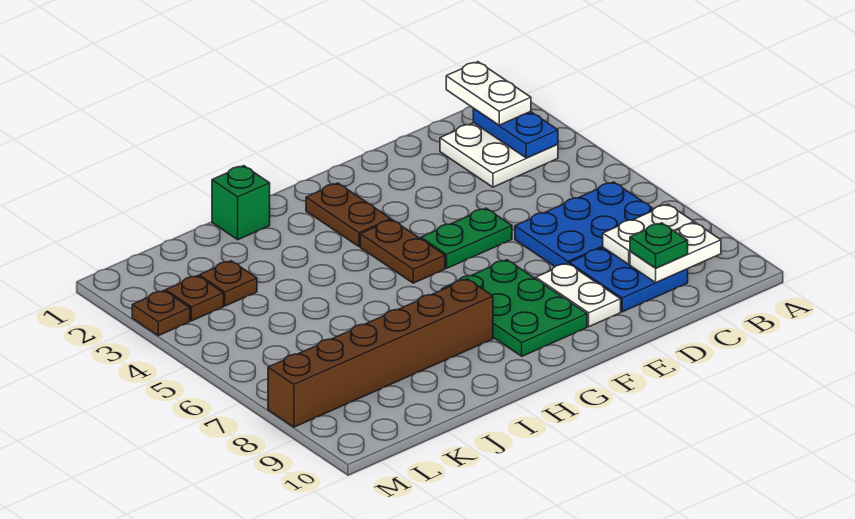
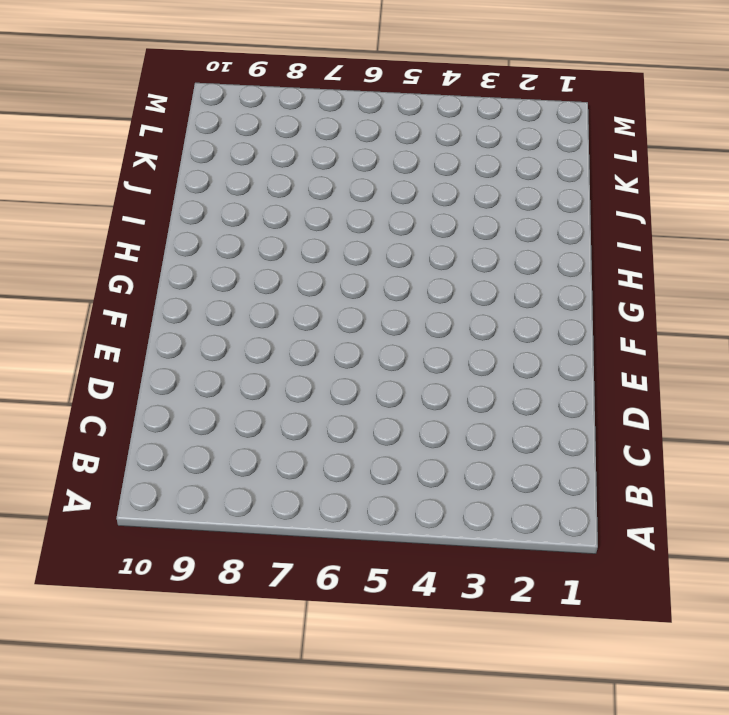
none -> white 2x2 plate [440,123,558,187]
none -> blue 2x3 plate [515,182,653,266]
none -> blue 2x2 plate [569,248,688,312]

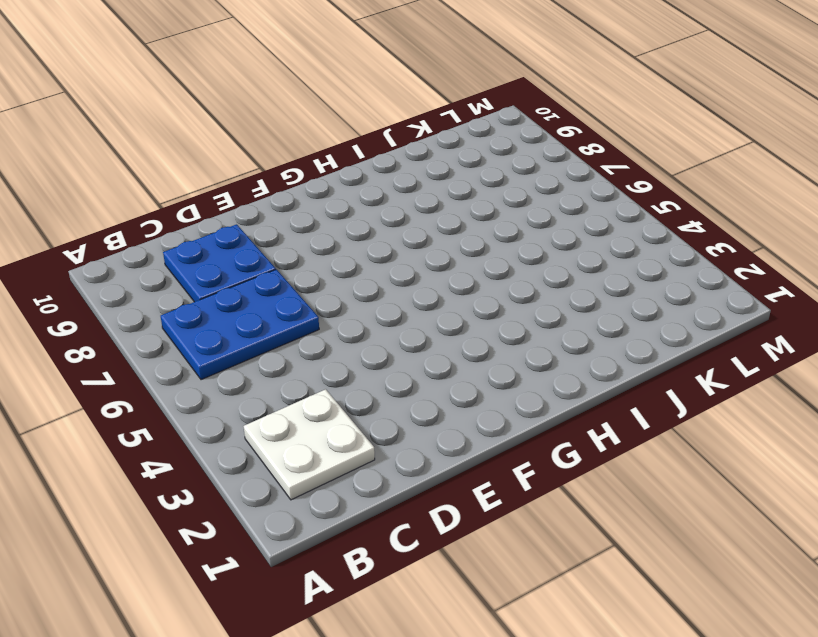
none -> green 1x2 plate [421,208,512,268]
none -> white 1x2 plate [536,263,621,327]
none -> green 2x3 plate [442,260,587,356]

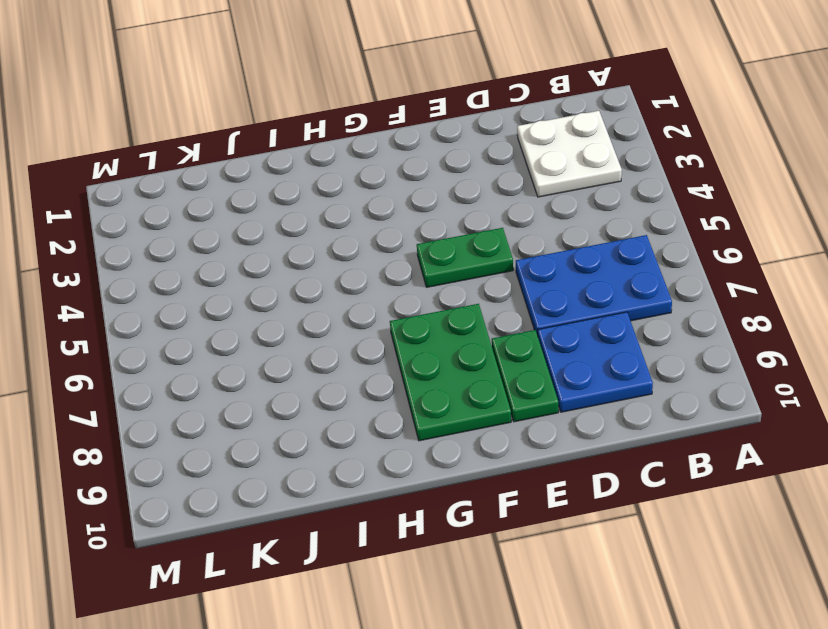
green 1x2 plate [492,330,558,422] -> white 1x2 plate [536,263,621,327]
none -> brown 1x2 plate [306,183,391,247]
none -> brown 1x2 plate [360,220,445,283]
none -> brown 1x6 brick [268,279,493,427]

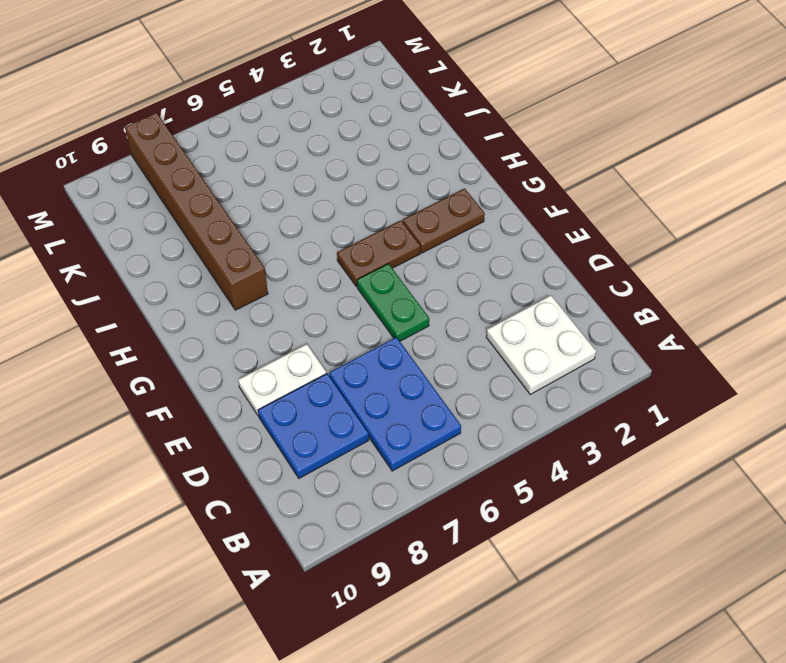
none -> green 2x3 plate [442,260,587,356]
none -> green 1x1 brick [212,166,270,240]
none -> brown 1x1 plate [199,261,257,306]

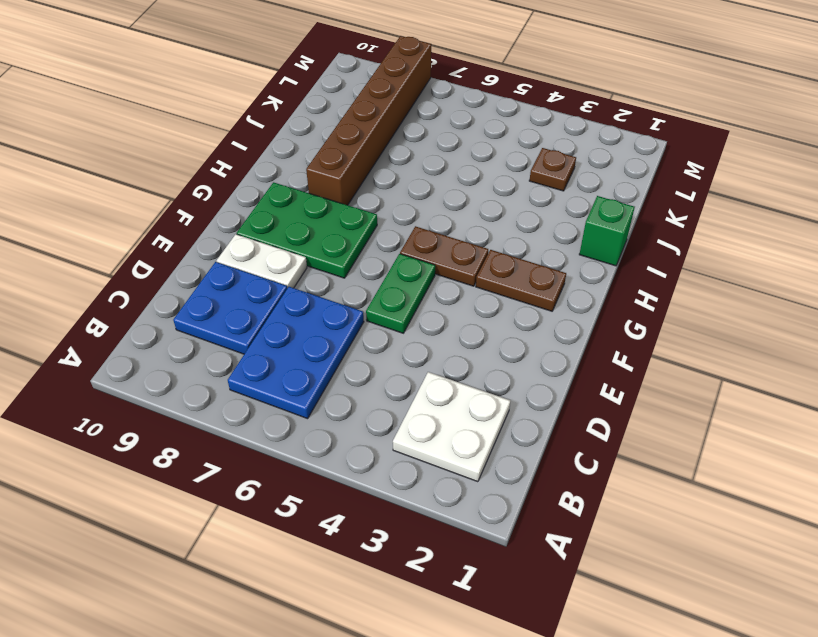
none -> brown 1x1 plate [166,276,224,321]
none -> brown 1x1 plate [132,291,190,336]
none -> blue 1x2 plate [473,109,558,158]

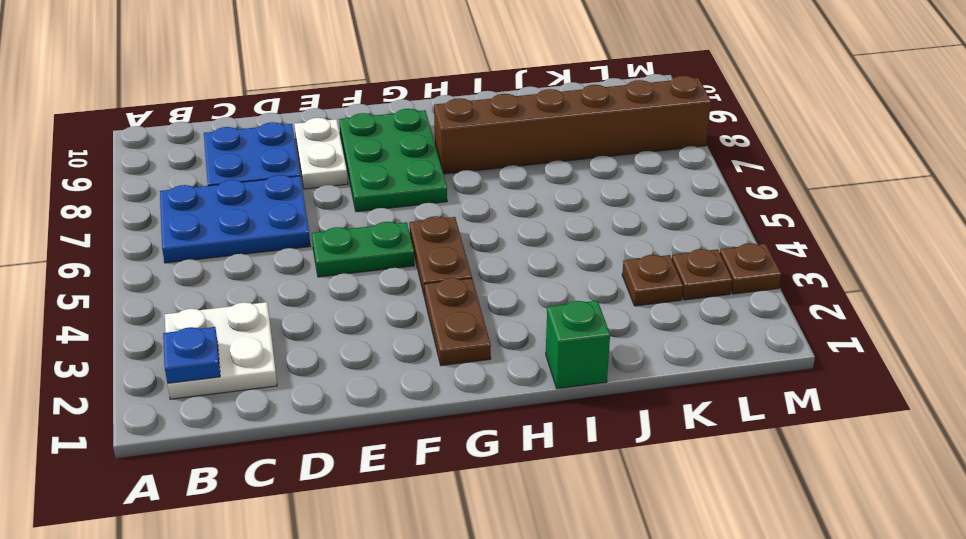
blue 1x1 plate [163,327,220,383] -> blue 1x2 plate [473,109,558,158]
none -> white 1x2 plate [603,204,694,264]
none -> white 1x2 plate [630,223,721,282]
none -> white 1x2 plate [446,62,531,125]

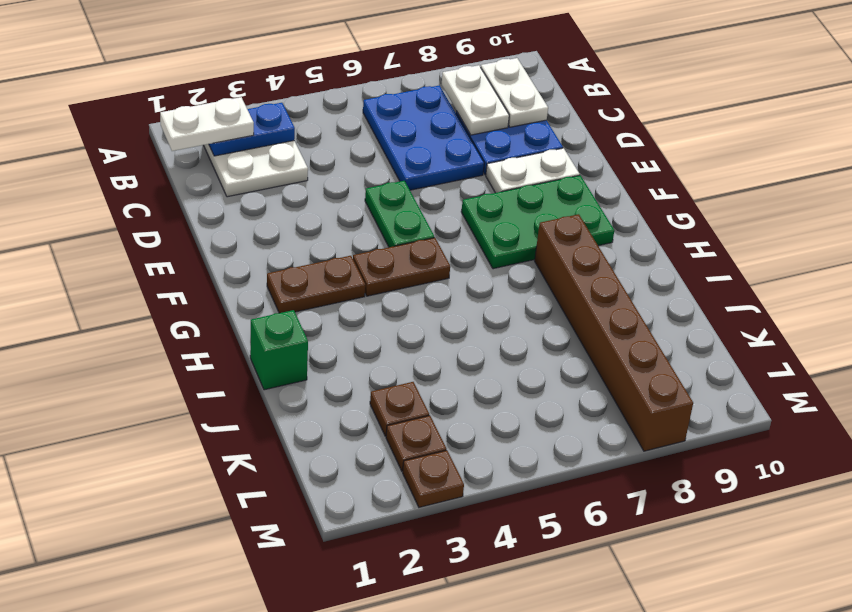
none -> green 1x1 plate [630,223,688,268]

